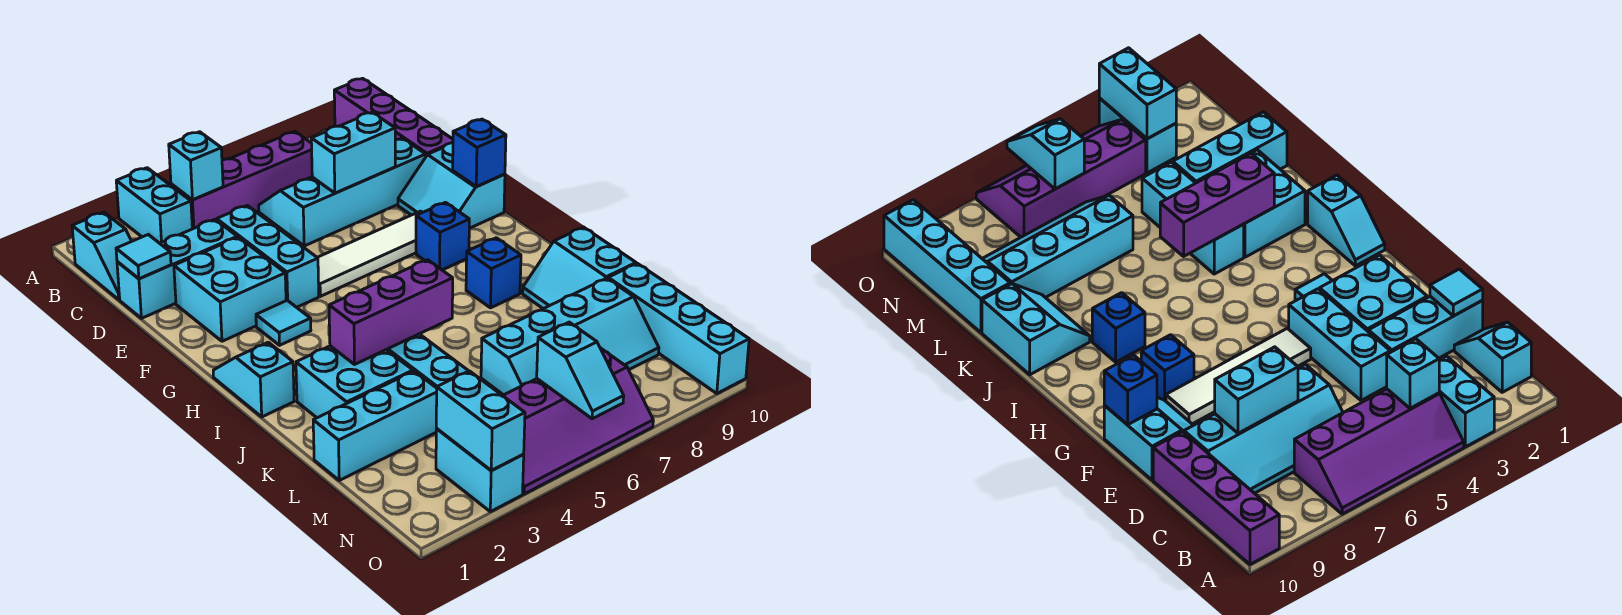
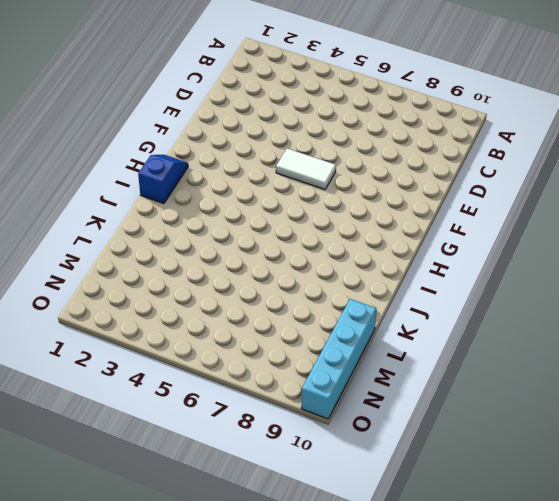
white 1x2 tile [276,148,336,189] -> white 1x4 tile [317,211,422,296]
blue 1x2 slope [138,155,188,204] -> cyan 1x2 slope [213,342,294,417]
none -> cyan 1x2 brick [116,168,192,243]
none -> purple 2x4 slope [169,131,312,229]
none -> purple 1x4 brick [334,78,453,156]

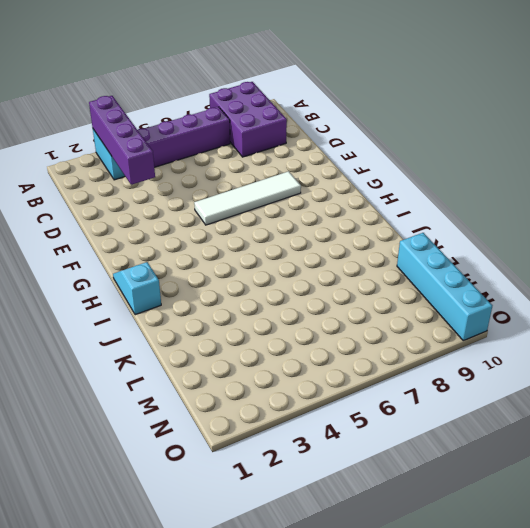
purple 1x4 brick [89,96,155,185] -> purple 1x4 brick moved to [334,78,453,156]
purple 2x3 brick [209,82,287,157] -> cyan 2x4 slope [259,138,426,246]
none -> cyan 1x2 slope [72,212,132,299]
none -> cyan 1x3 brick [117,220,237,318]
none -> cyan 1x3 brick [217,205,319,307]

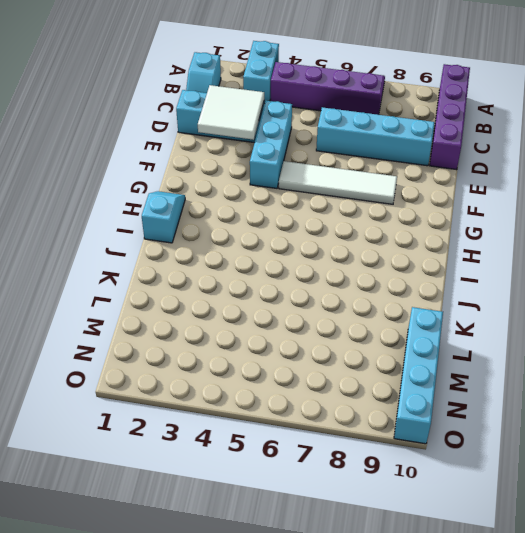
white 2x2 tile [198,85,264,140] -> none
none -> cyan 2x2 brick [174,237,286,341]
none -> cyan 2x2 slope [398,143,505,228]
none -> cyan 1x1 tile [256,300,311,345]

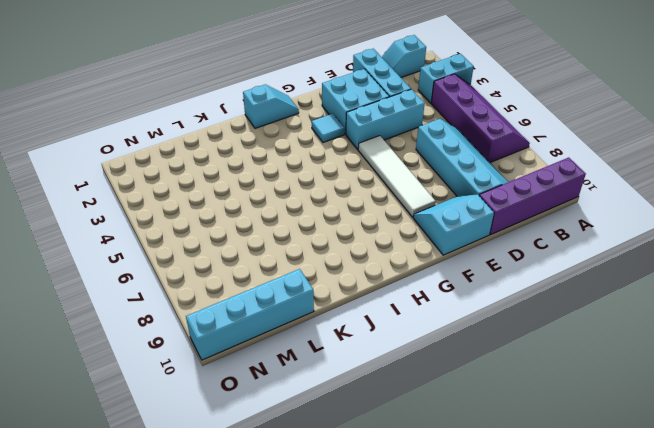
none -> blue 1x1 brick [416,202,469,270]
none -> blue 1x1 brick [466,238,521,308]
none -> cyan 2x2 brick [296,346,413,418]

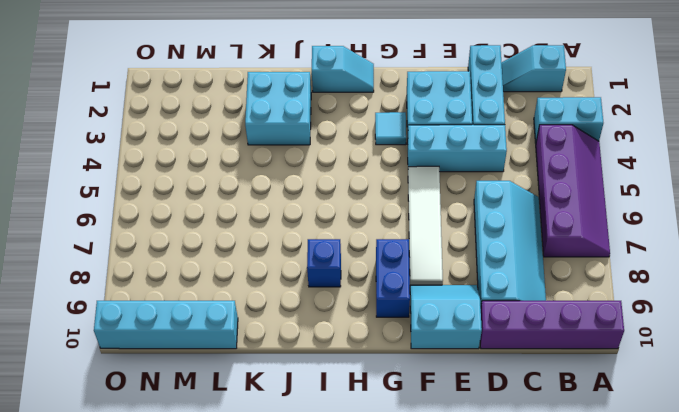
blue 1x2 brick [376,239,410,317] -> blue 1x1 brick [416,202,469,270]
none -> cyan 1x3 brick [386,334,468,388]
none -> cyan 2x2 slope [523,227,636,309]
none -> cyan 1x3 brick [313,371,437,480]

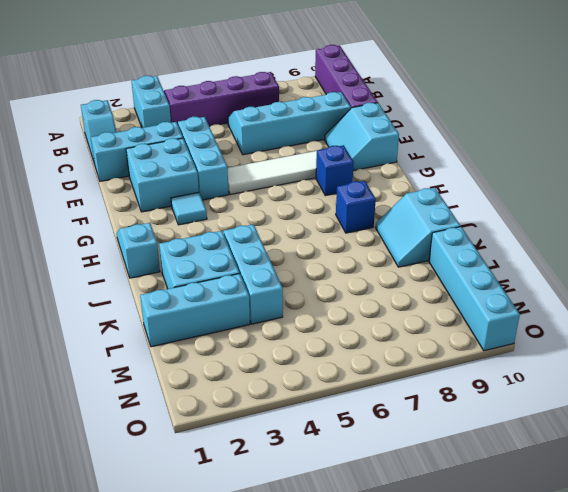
none -> cyan 2x4 slope [481,278,659,395]
none -> cyan 1x2 brick [436,428,524,512]
none -> purple 2x4 slope [503,348,653,494]

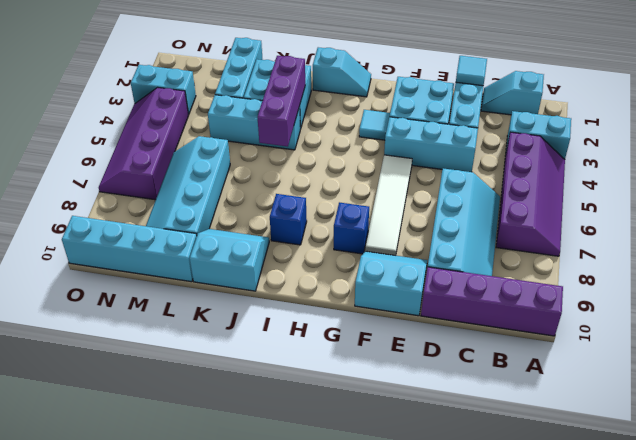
none -> cyan 1x1 brick [169,132,223,200]
none -> cyan 1x2 brick [311,112,395,193]
none -> blue 1x1 brick [453,119,506,186]

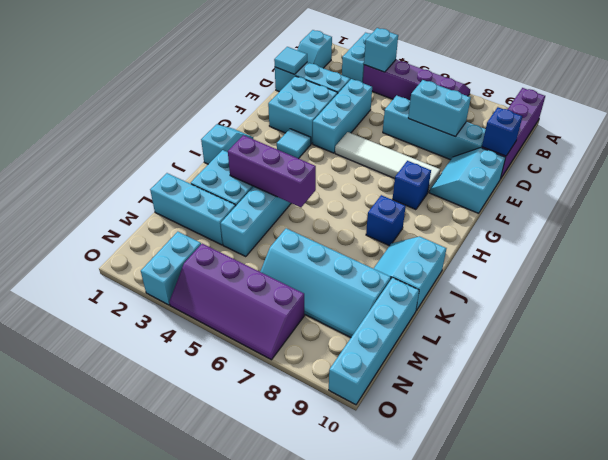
blue 1x1 brick [482,107,522,156] -> blue 1x1 brick moved to [453,119,506,186]
none -> cyan 1x2 brick [436,371,525,471]
none -> cyan 1x2 slope [537,322,624,419]

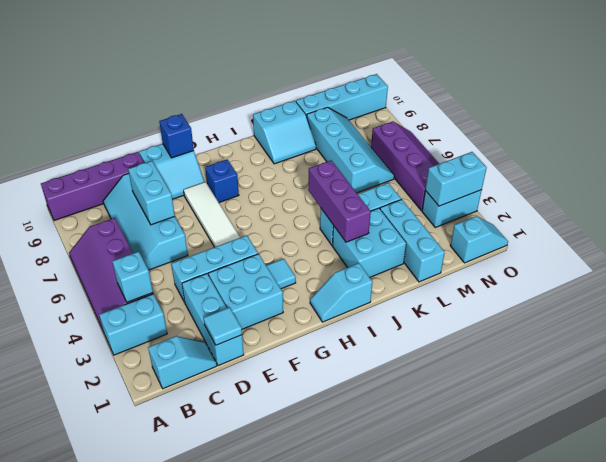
cyan 1x2 slope [450,216,508,263] -> cyan 1x2 slope moved to [537,322,624,419]
none -> blue 1x1 brick [466,238,521,308]

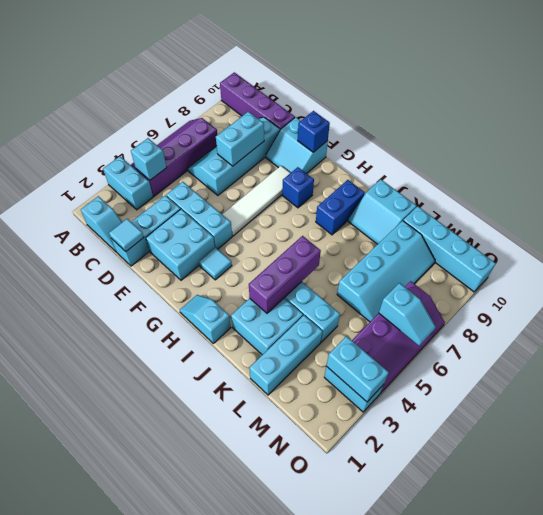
blue 1x2 brick [316,180,365,235] -> blue 1x1 brick [466,238,521,308]

